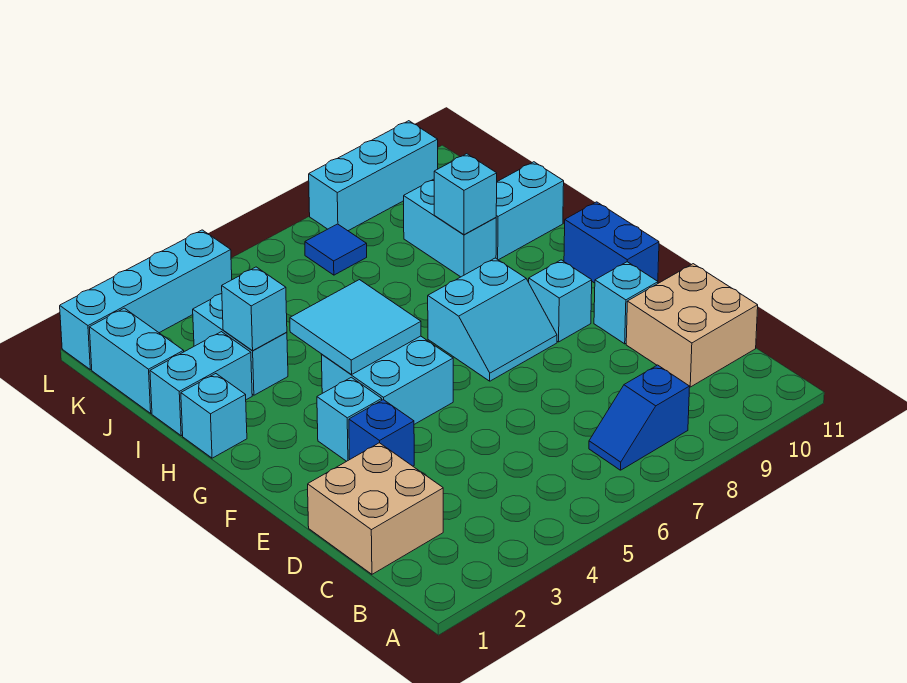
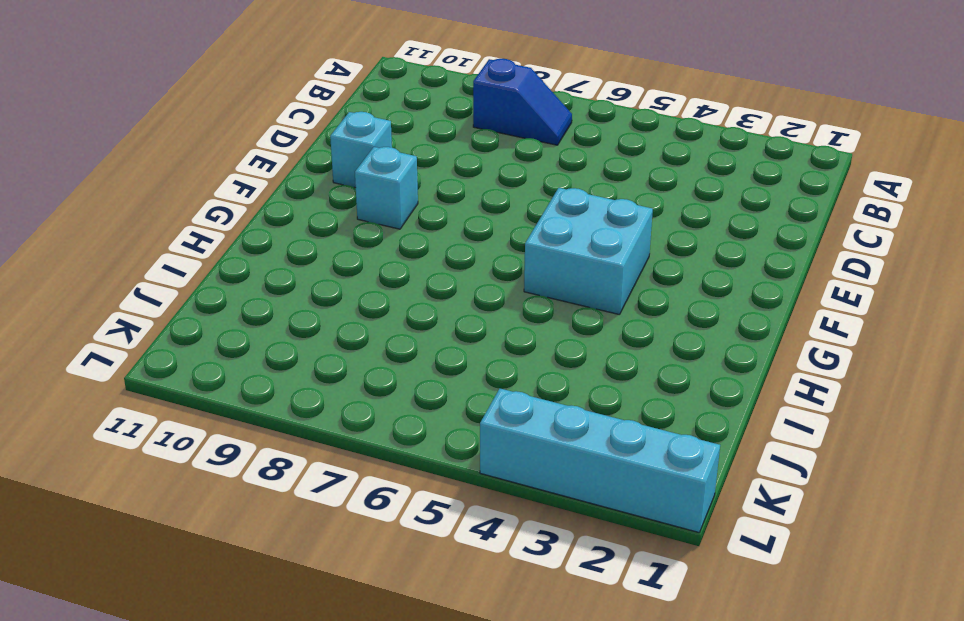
none -> tan 2x2 brick [308,443,443,574]
none -> tan 2x2 brick [626,264,758,387]
none -> blue 1x1 brick [349,400,414,466]

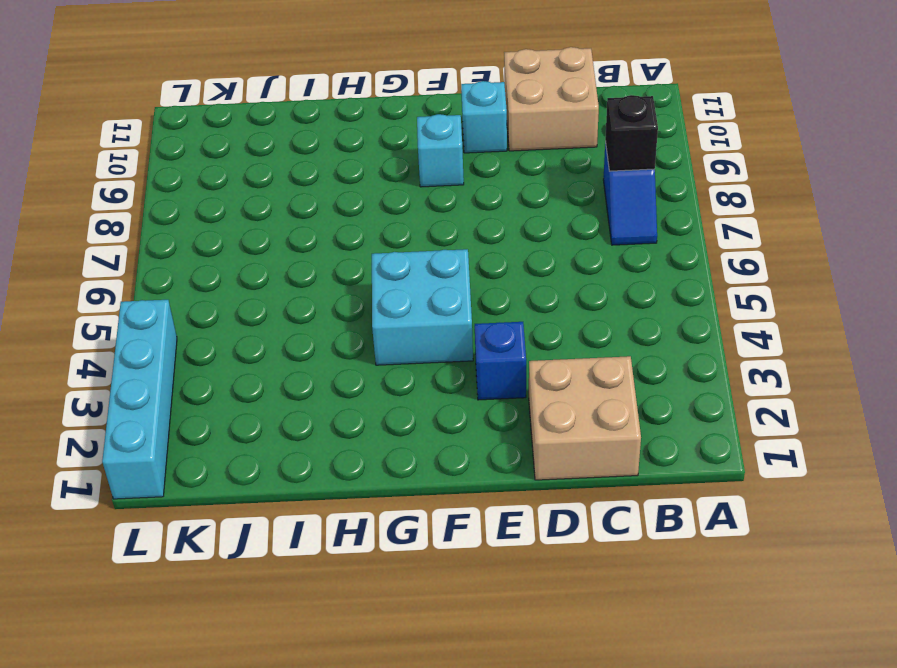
black 1x1 brick [605,95,658,171] -> none
none -> cyan 1x1 brick [317,377,382,461]
none -> cyan 2x2 slope [428,258,557,381]
none -> blue 1x2 brick [564,202,659,283]

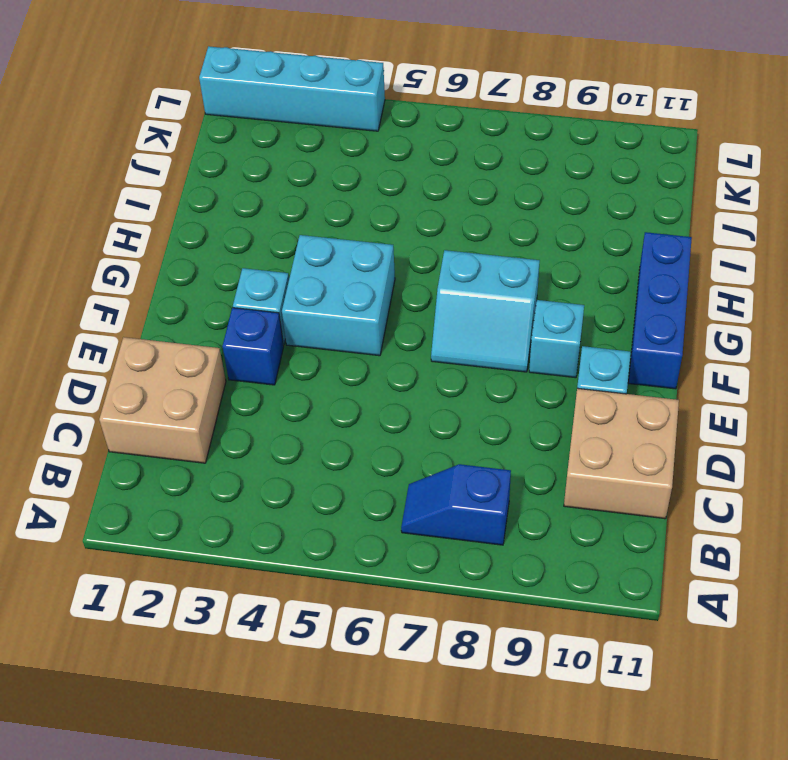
blue 1x3 brick [629,232,692,389] -> blue 1x2 brick [564,202,659,283]
none -> cyan 1x1 brick [181,374,247,458]
none -> cyan 1x2 brick [150,332,252,436]
none -> cyan 1x2 brick [193,294,288,395]

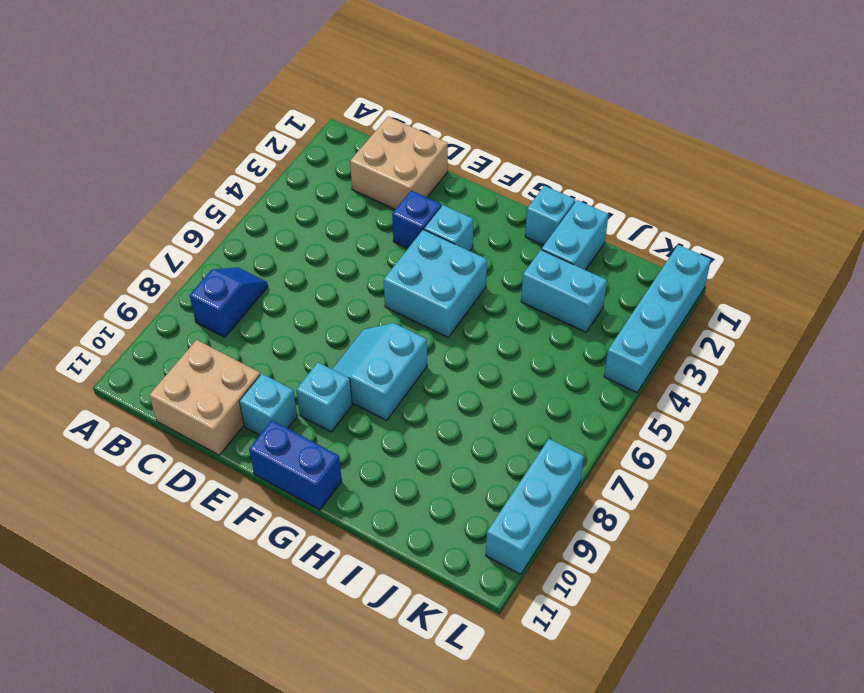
none -> cyan 1x2 brick [404,179,496,277]
none -> cyan 1x2 brick [496,162,564,260]
none -> cyan 1x2 brick [89,308,184,413]

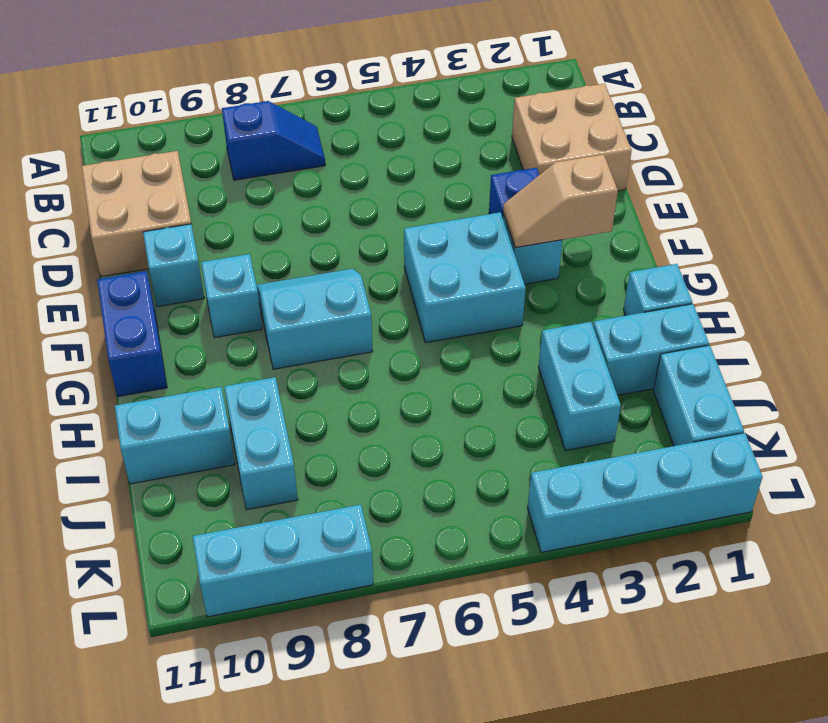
tan 1x2 slope [503,154,618,248] -> none
none -> blue 1x1 tile [305,224,367,275]
none -> cyan 2x2 tile [290,280,421,375]
none -> cyan 1x1 brick [222,267,287,351]

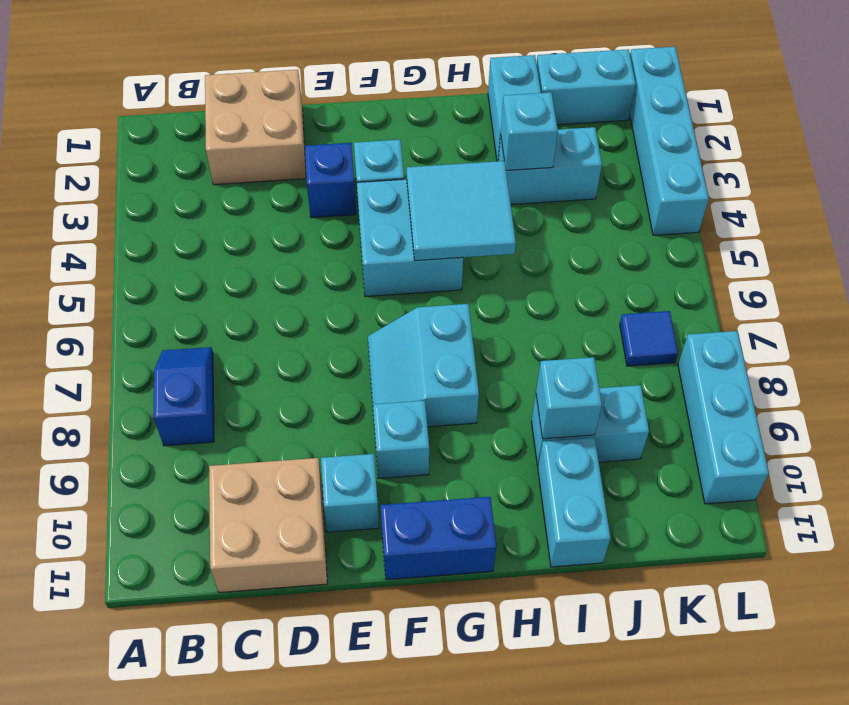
none -> cyan 1x1 brick [181,374,247,458]

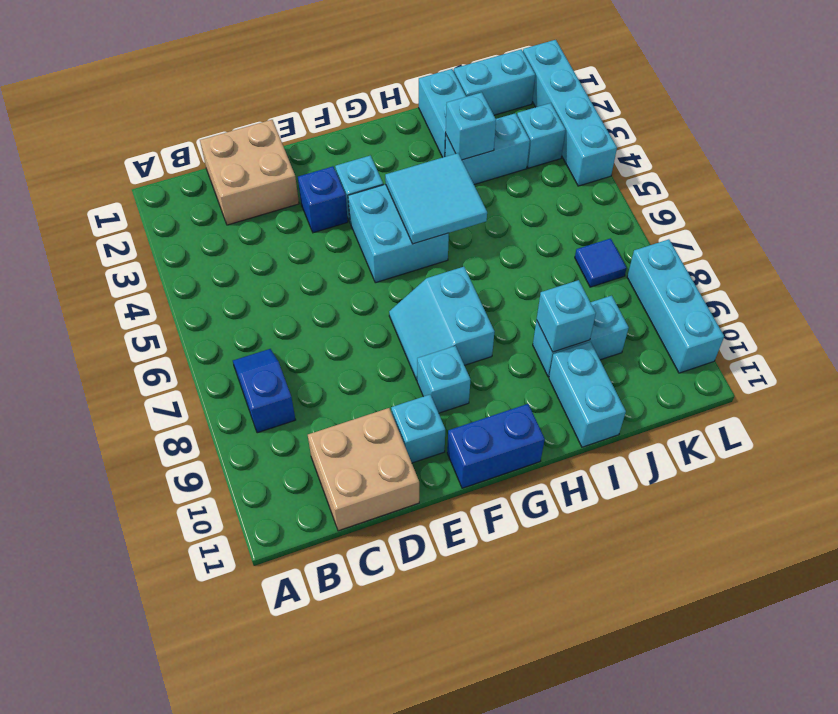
cyan 1x1 brick [517,103,565,168] -> cyan 1x1 brick moved to [181,374,247,458]

